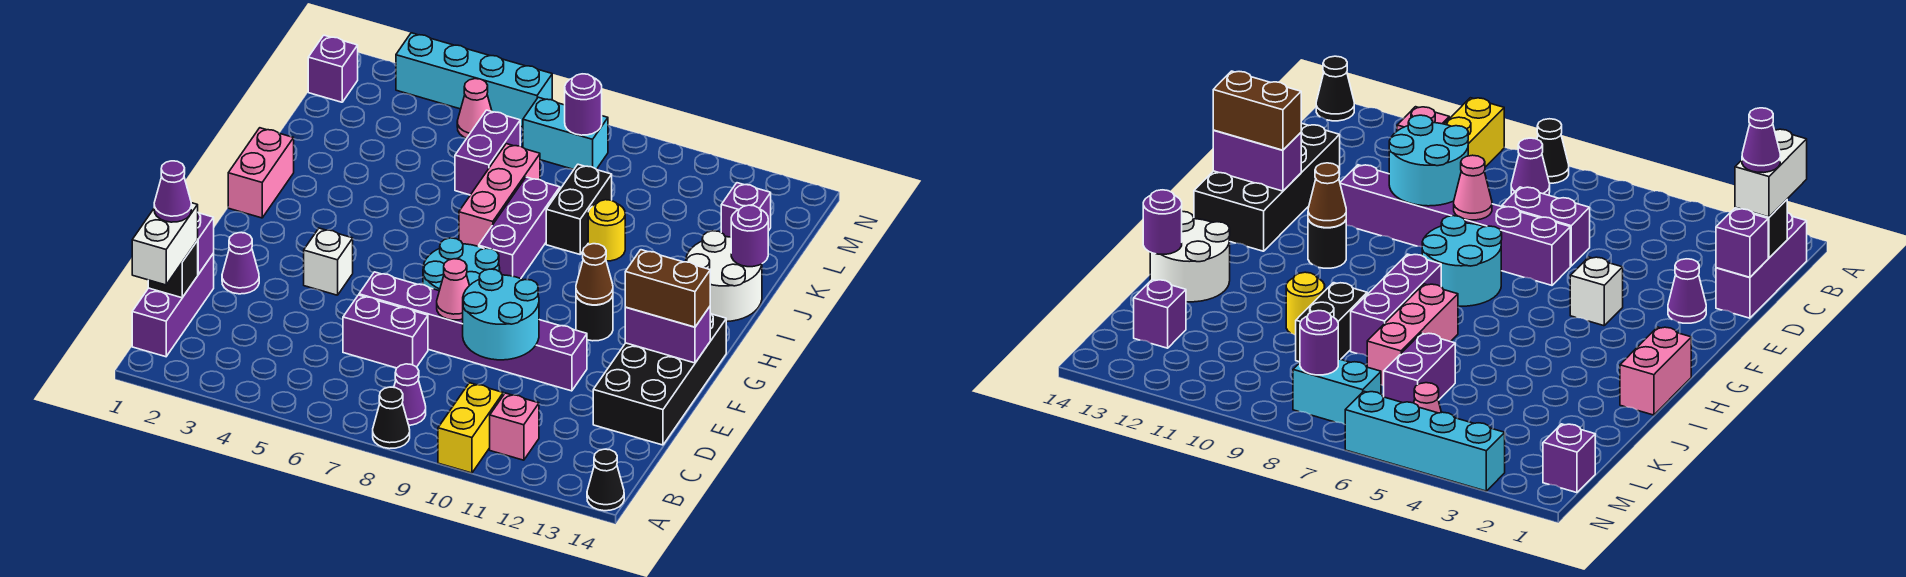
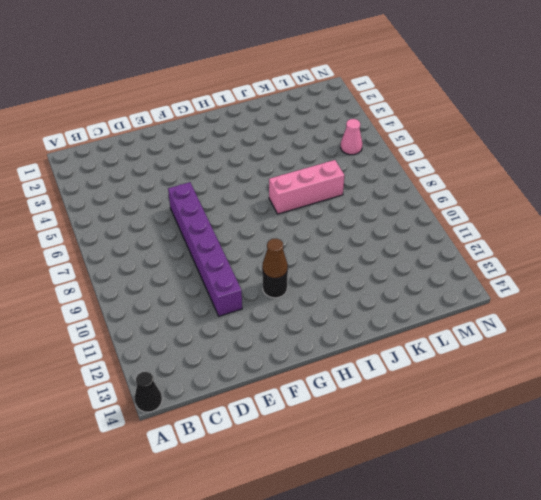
none -> black 1x1 cone [373,387,410,449]
none -> yellow 1x2 brick [438,383,503,473]
none -> purple 1x3 brick [132,253,214,357]
none -> purple 1x1 cone [394,364,426,425]

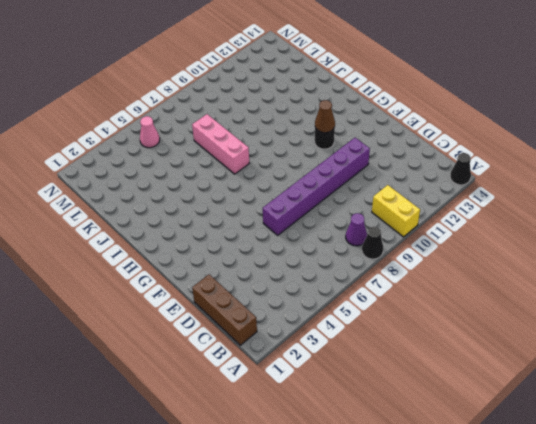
brown 1x3 brick [192,275,257,345] -> purple 1x3 brick [132,253,214,357]
none -> pink 1x1 brick [490,393,539,460]
none -> purple 1x2 brick [343,295,428,368]
none -> black 2x4 brick [593,313,726,445]
none -> purple 1x1 cone [222,233,259,294]

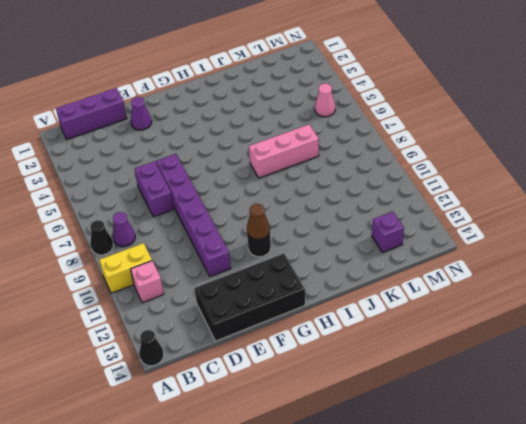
none -> white 1x1 brick [304,228,353,295]
none -> cyan 2x2 round brick [423,238,500,291]
none -> pink 1x2 brick [228,128,294,218]
none -> purple 1x3 brick [479,177,560,279]

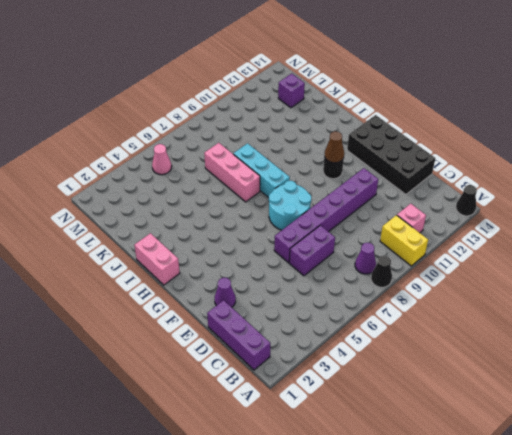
cyan 1x3 brick [233,143,290,198] -> purple 1x3 brick [479,177,560,279]
none -> white 1x1 brick [304,228,353,295]
none -> white 2x2 round brick [686,231,762,322]
none -> black 1x2 brick [546,164,612,254]
none -> yellow 1x1 round brick [588,200,625,261]

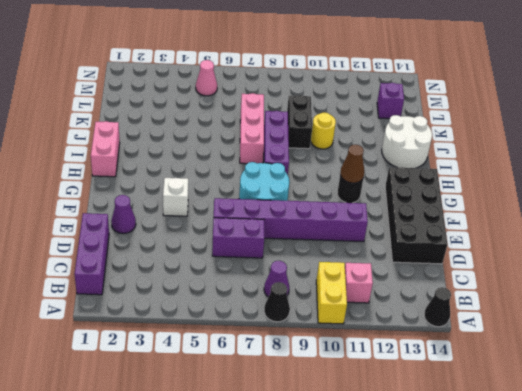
none -> purple 1x2 brick [455,110,520,195]
none -> purple 1x1 brick [308,35,358,102]
none -> cyan 1x2 brick [523,97,608,169]
none -> cyan 1x4 brick [396,33,552,127]

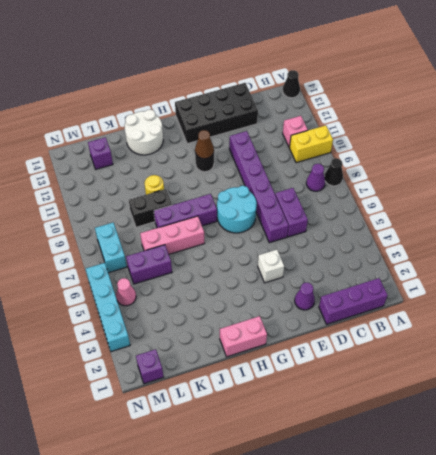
none -> black 1x1 brick [148,241,198,298]
none -> purple 1x1 brick [197,213,214,274]
none -> cyan 2x2 round brick [463,269,539,360]
none -> pink 1x1 cone [437,259,469,320]

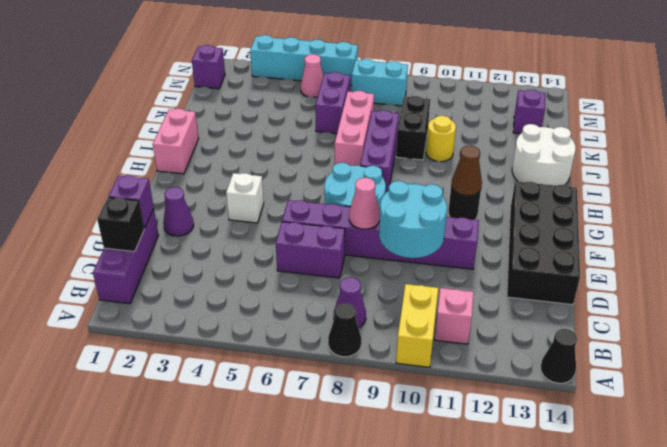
none -> purple 1x2 brick [625,307,710,363]
none -> purple 1x1 round brick [731,205,768,267]
none -> purple 1x1 round brick [565,74,602,135]
none -> white 1x2 brick [132,203,198,285]

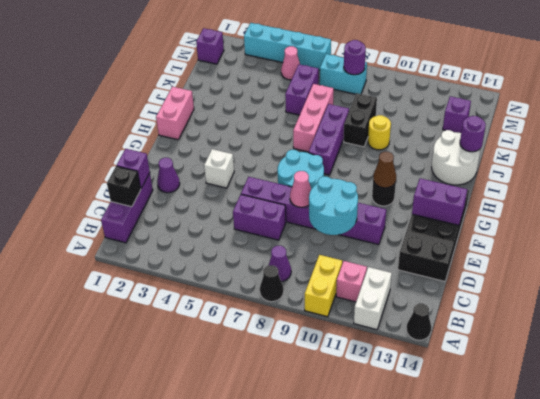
white 1x2 brick [354,267,392,330] -> white 1x2 brick moved to [132,203,198,285]
none -> brown 1x2 brick [625,250,710,327]
none -> purple 1x1 cone [154,161,191,222]

